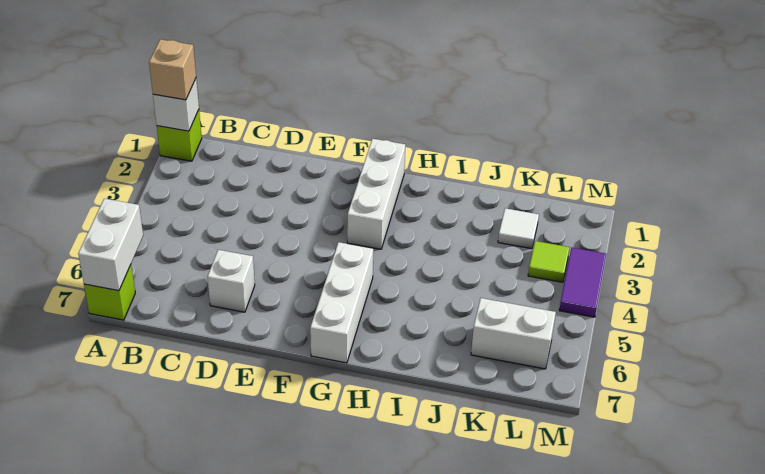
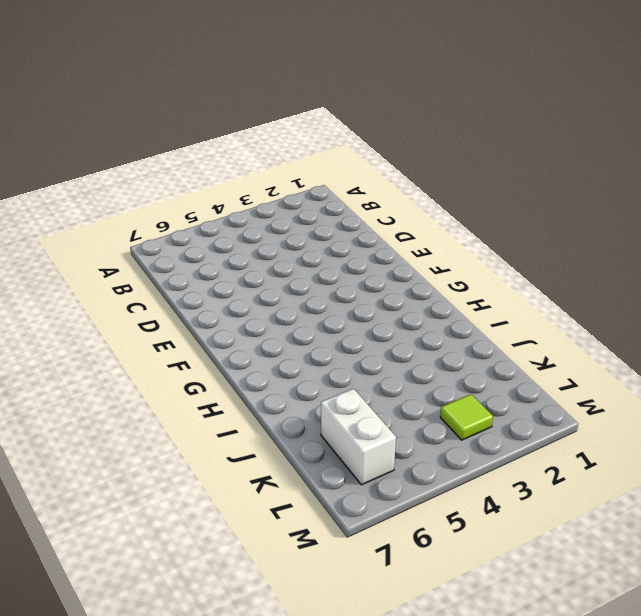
none -> lime 1x1 brick [157,110,202,161]
none -> lime 1x1 brick [84,265,135,320]
none -> white 1x1 brick [208,250,255,312]

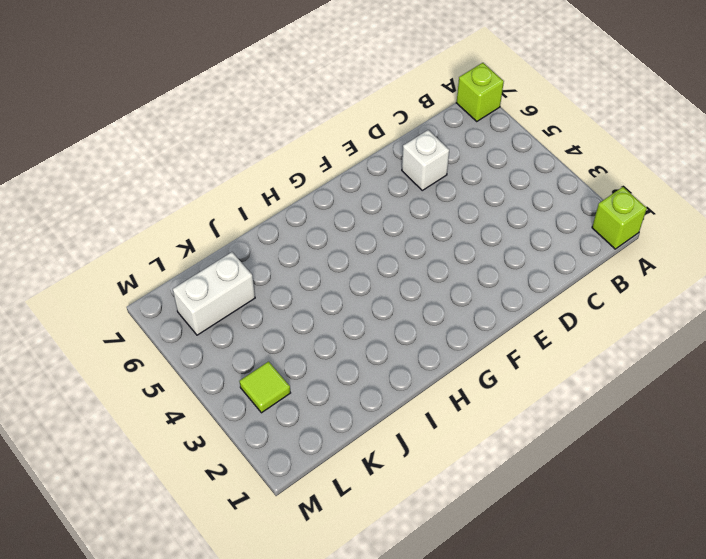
none -> white 1x3 brick [347,139,405,249]
none -> white 1x3 brick [310,242,373,363]
none -> white 1x1 tile [498,208,539,249]

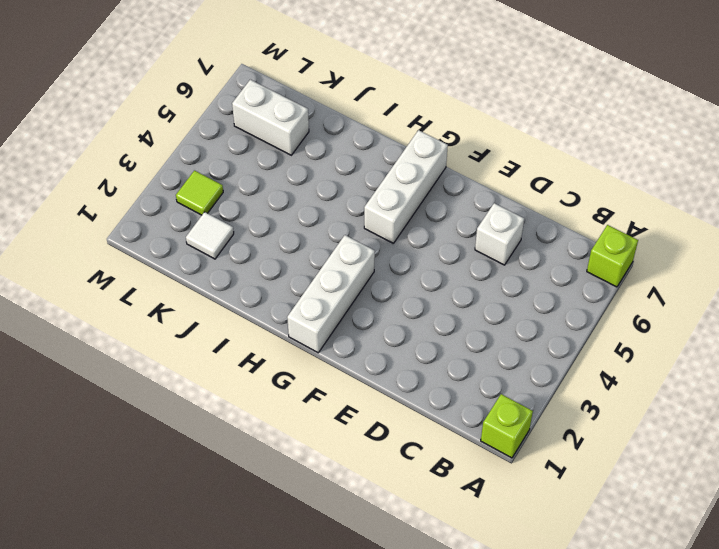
none -> purple 1x2 tile [559,248,606,317]
none -> white 1x1 brick [153,79,199,131]
none -> white 1x2 brick [78,199,143,291]

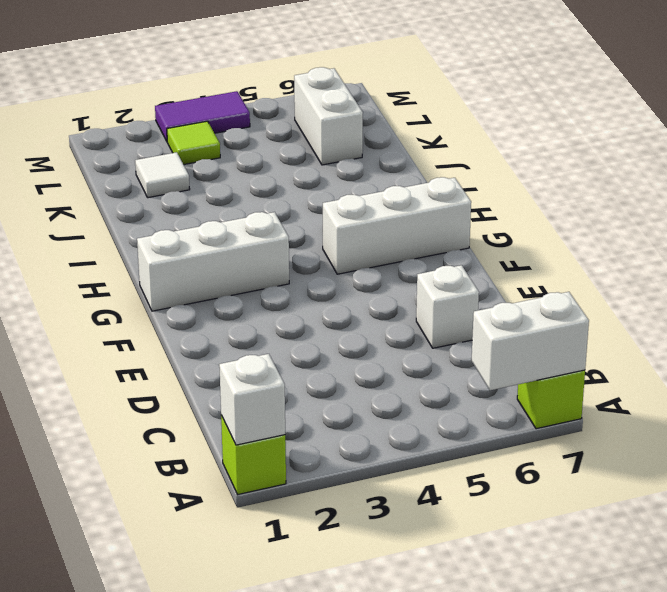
none -> tan 1x1 brick [149,39,196,100]

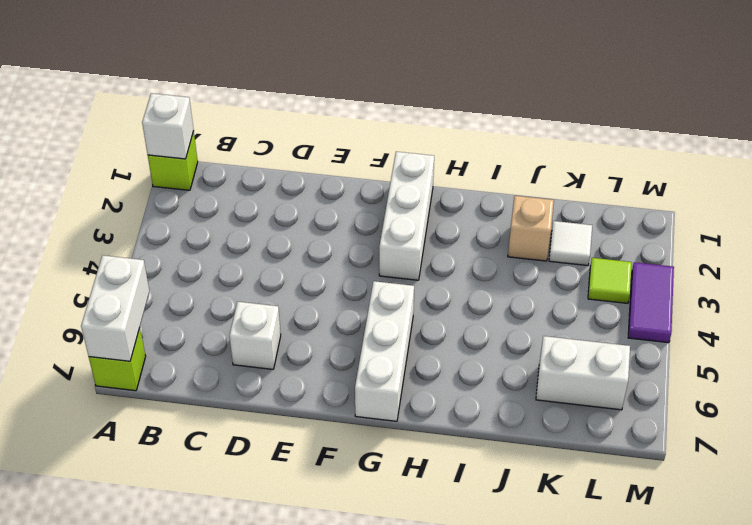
tan 1x1 brick [508,196,554,261] -> tan 1x1 brick moved to [149,39,196,100]

